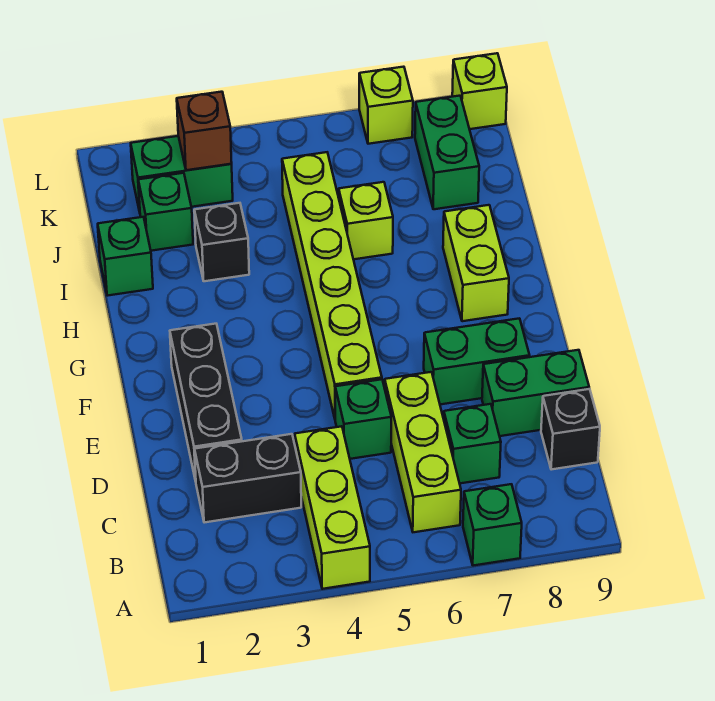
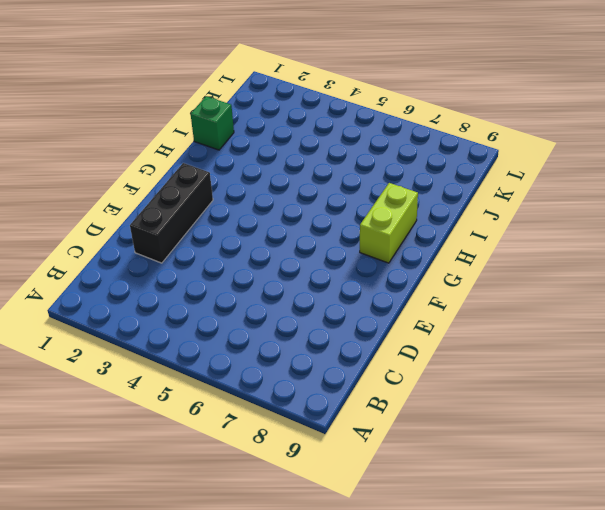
none -> lime 1x3 brick [295,426,370,589]
none -> green 1x1 brick [463,484,522,566]
none -> lime 1x3 brick [385,372,461,532]

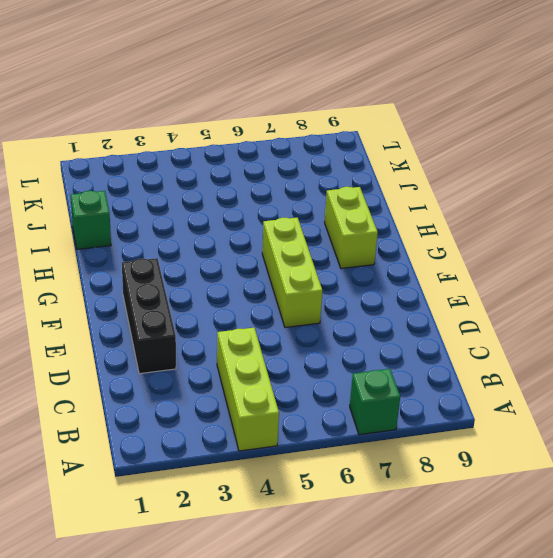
lime 1x3 brick [262,218,322,328] -> lime 1x3 brick moved to [385,372,461,532]
none -> black 1x2 brick [195,434,301,523]
none -> green 1x1 brick [444,404,501,483]
none -> black 1x1 brick [541,389,600,470]

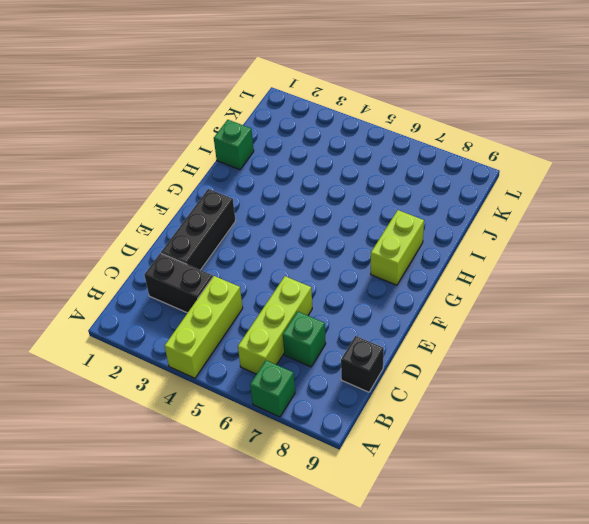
none -> green 1x1 brick [335,379,391,459]
none -> green 1x2 brick [482,350,589,436]
none -> lime 1x6 brick [282,152,382,418]

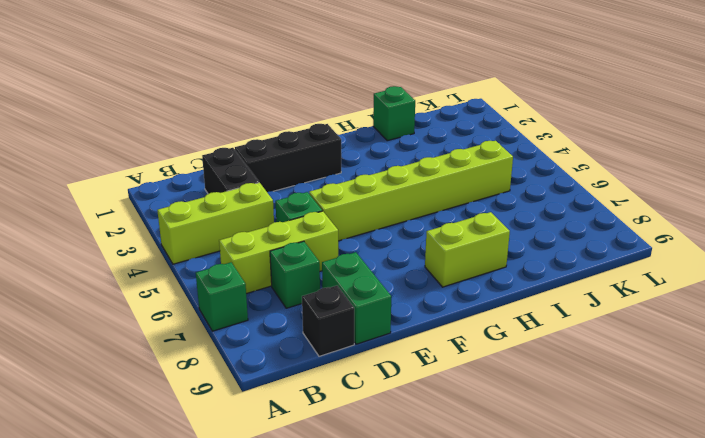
none -> green 1x2 brick [424,318,530,404]
none -> black 1x1 brick [194,203,249,281]
none -> lime 1x1 brick [339,182,393,259]

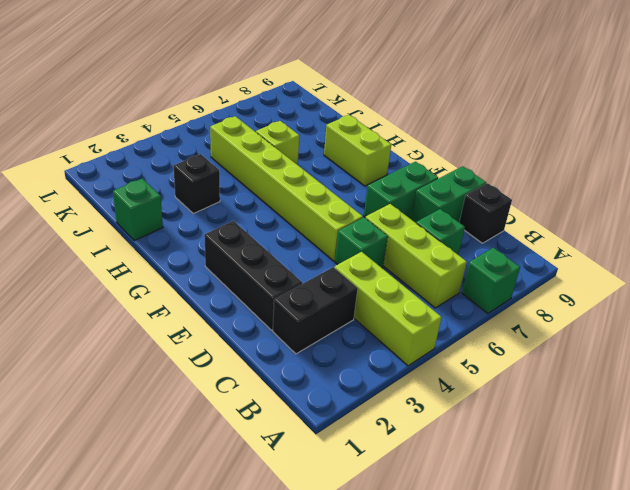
none -> green 1x1 brick [138,173,193,251]
none -> green 1x2 brick [415,96,479,209]
none -> green 1x2 brick [131,136,233,212]

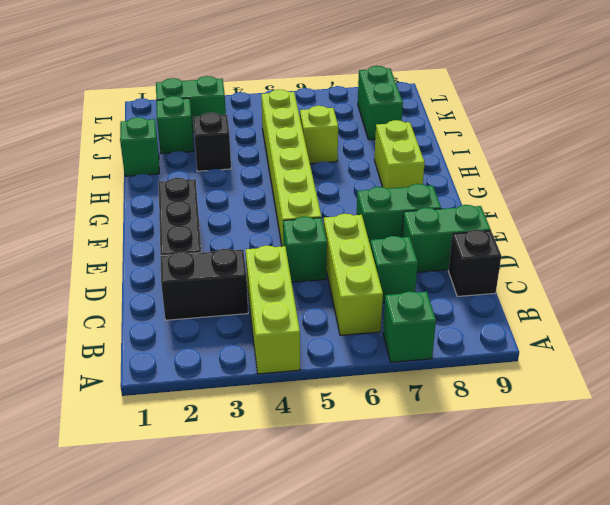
none -> lime 1x1 brick [359,67,413,144]
none -> lime 1x1 brick [452,53,507,129]
none -> brown 1x1 brick [177,92,232,170]

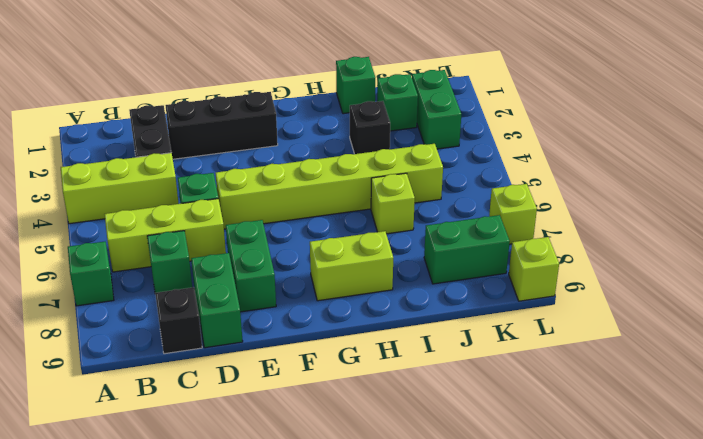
none -> brown 1x1 brick [177,92,232,170]

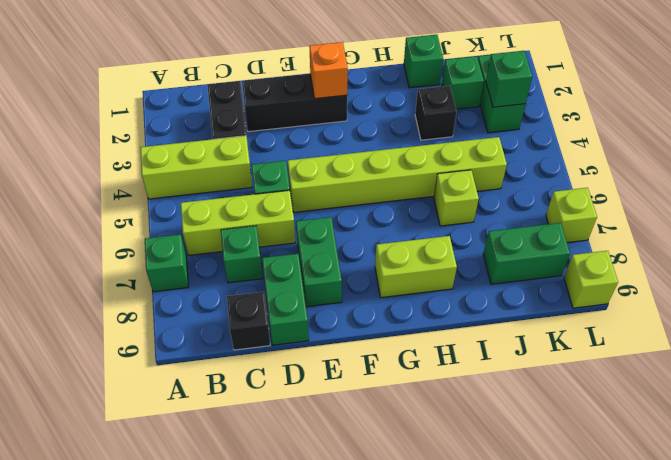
orange 1x1 brick [309,42,348,99] -> none
green 1x1 brick [486,51,532,107] -> brown 1x1 brick [177,92,232,170]

